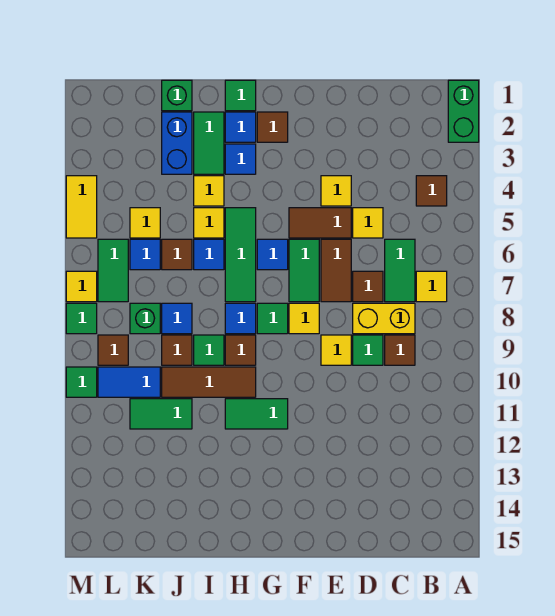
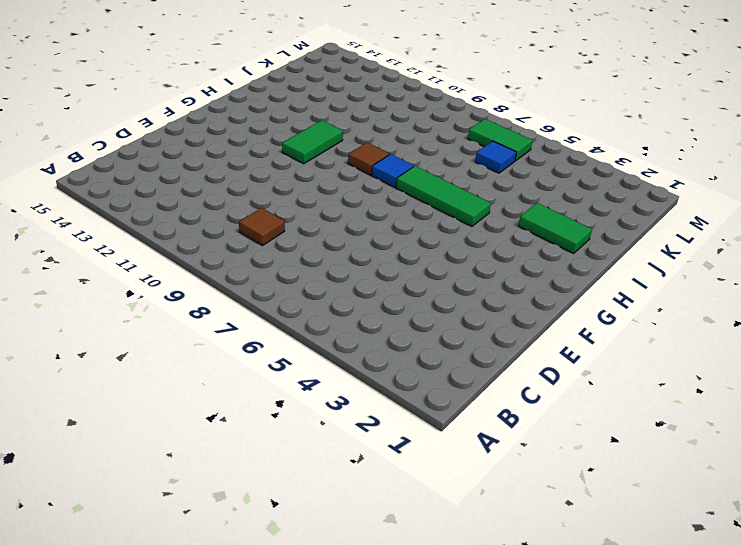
none -> green 1x2 brick [448,80,479,142]
none -> brown 1x1 tile [416,176,447,206]
none -> yellow 1x1 tile [416,271,447,302]
none -> green 1x2 tile [385,239,415,302]

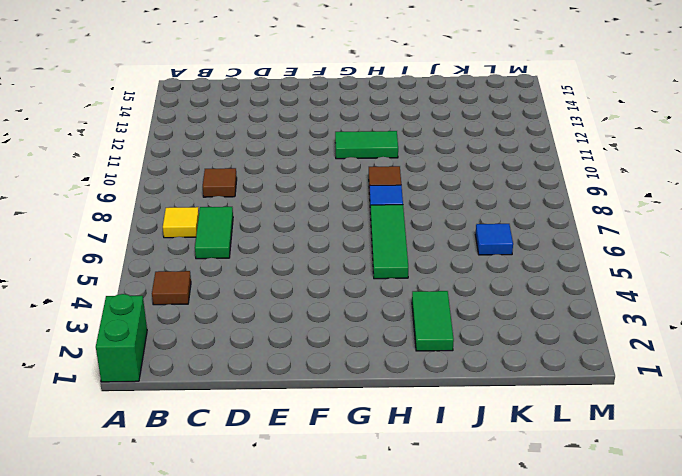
none -> yellow 1x2 brick [353,303,415,334]
none -> yellow 1x1 tile [353,208,383,238]
none -> brown 1x1 tile [353,271,383,302]
none -> green 1x1 tile [353,335,383,365]

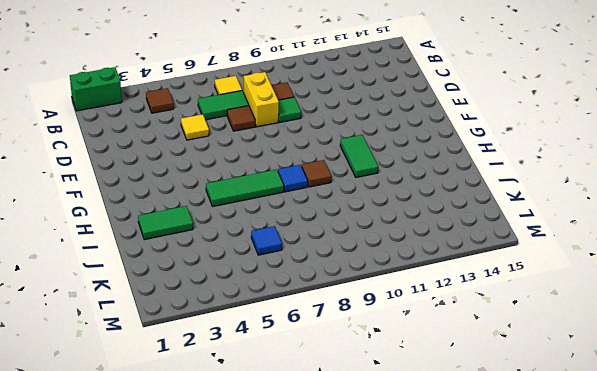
none -> yellow 1x1 tile [321,176,351,206]
none -> brown 1x2 tile [289,208,351,238]
none -> brown 1x2 tile [321,239,351,302]
none -> yellow 1x1 tile [321,335,351,365]

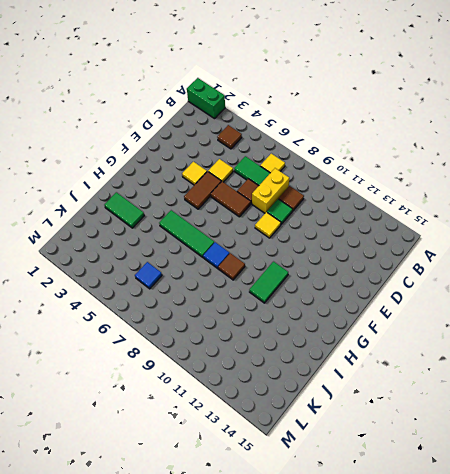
none -> green 1x2 tile [289,239,319,302]
none -> yellow 1x1 tile [289,303,319,334]
none -> brown 1x1 tile [257,112,288,142]
none -> blue 1x1 tile [257,239,288,270]

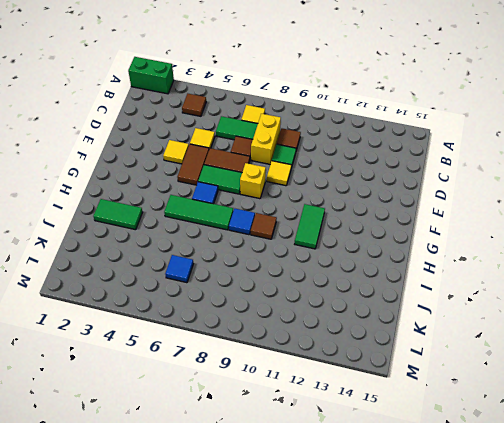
yellow 1x1 brick [240,163,266,199] -> yellow 1x1 tile [289,303,319,334]
none -> brown 1x1 tile [257,112,288,142]
none -> green 1x1 tile [257,303,288,334]
none -> green 1x1 tile [225,80,256,111]
none -> blue 1x1 tile [225,112,256,142]

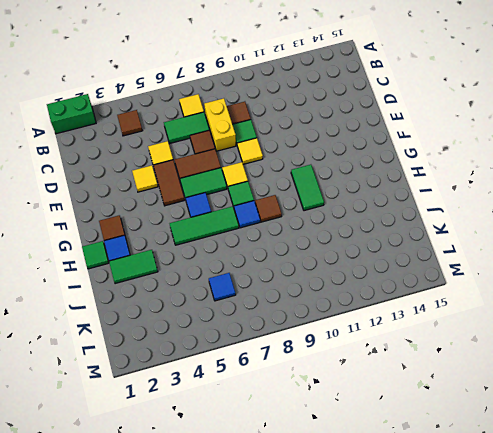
none -> blue 1x1 tile [225,144,256,174]
none -> brown 1x3 tile [162,367,256,397]
none -> yellow 1x1 tile [194,176,224,206]
none -> yellow 1x1 tile [194,208,224,238]

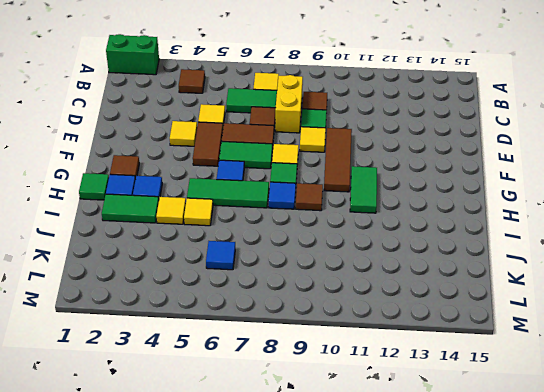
brown 1x3 tile [324,128,352,192] -> brown 1x3 tile moved to [162,367,256,397]
none -> blue 1x1 tile [194,239,224,270]
none -> green 1x1 tile [194,335,224,365]
none -> green 1x1 brick [162,80,192,111]
none -> blue 1x2 brick [162,112,192,174]

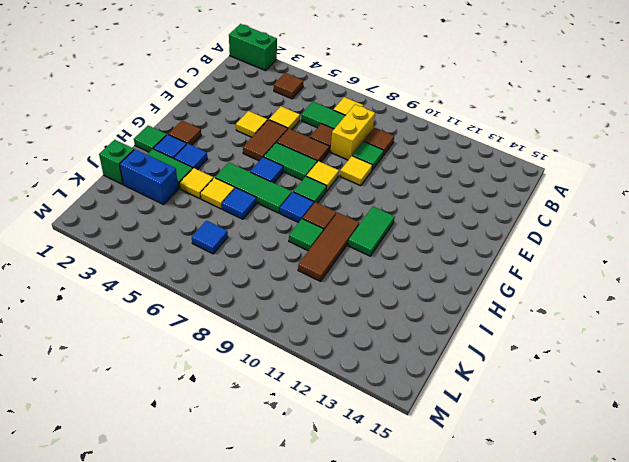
none -> brown 1x1 tile [162,239,192,270]
none -> blue 1x1 tile [162,303,192,334]
none -> brown 1x1 tile [162,335,192,365]
none -> green 1x2 tile [130,399,192,429]

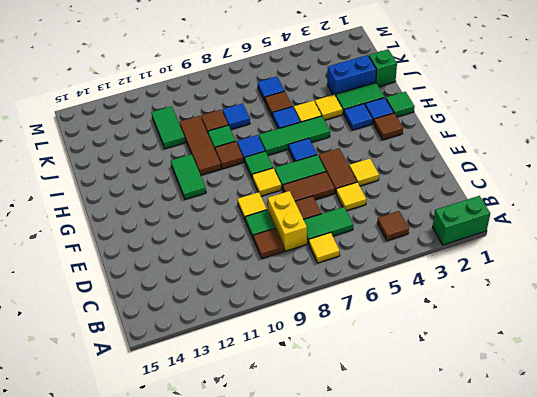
none -> yellow 1x1 tile [130,208,160,238]
none -> green 1x1 brick [130,303,160,334]
none -> blue 1x2 tile [98,367,160,397]
none -> green 1x2 tile [98,239,128,302]

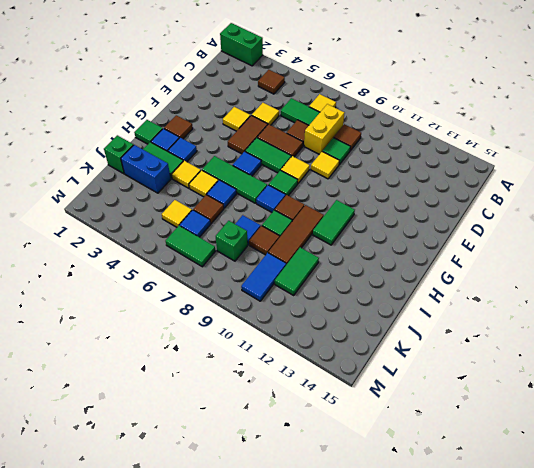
none -> brown 1x1 tile [98,335,128,365]
none -> yellow 1x2 tile [66,176,97,238]
none -> yellow 1x1 tile [66,271,97,302]
none -> green 1x1 tile [66,303,97,334]

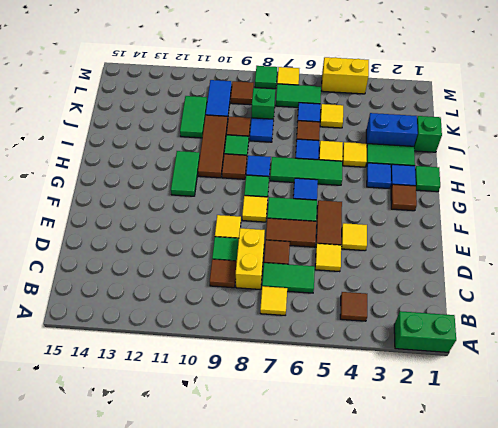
yellow 1x2 brick [322,57,369,94] -> yellow 1x2 tile [66,176,97,238]
none -> green 1x1 tile [66,367,97,397]

